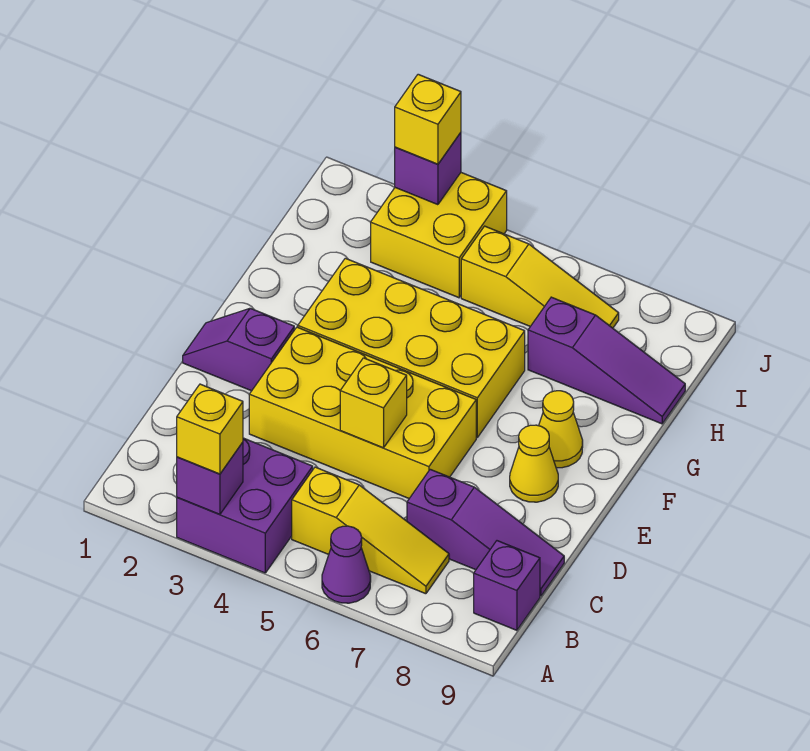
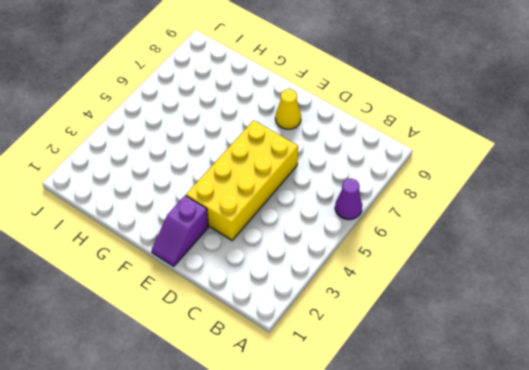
none -> purple 2x2 brick [177,438,313,573]
none -> yellow 1x3 slope [292,467,449,594]
none -> purple 1x1 brick [474,541,540,630]

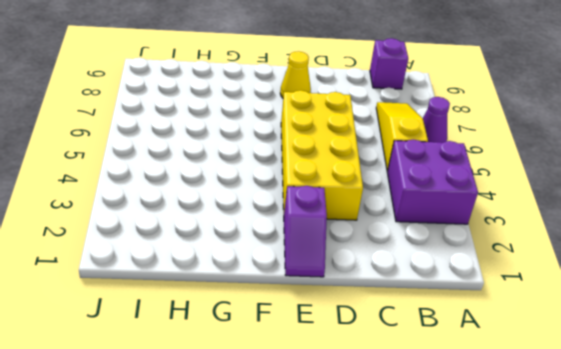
none -> purple 1x3 slope [407,469,564,596]
none -> yellow 2x4 brick [298,258,525,437]
none -> yellow 1x1 cone [539,391,583,468]

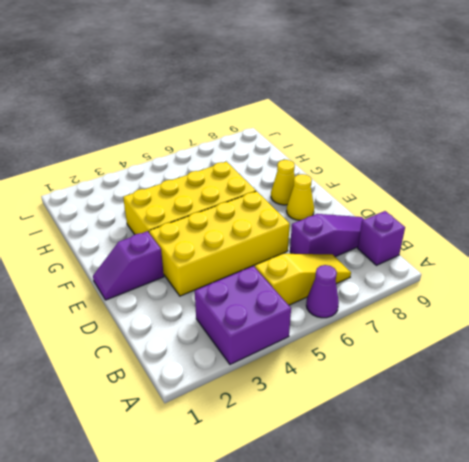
none -> purple 1x3 slope [528,297,685,424]
none -> yellow 2x2 brick [371,173,507,298]
none -> yellow 1x3 slope [461,226,619,328]

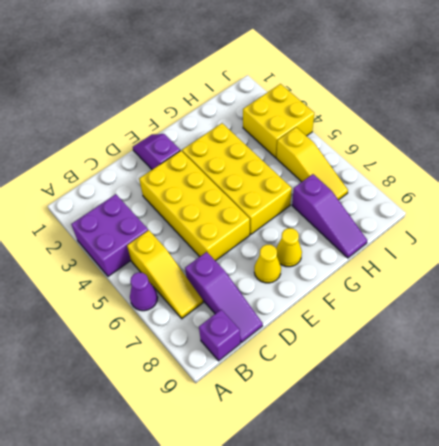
none -> purple 1x1 brick [177,442,243,514]
none -> yellow 1x1 brick [340,358,407,448]
none -> purple 1x1 brick [395,133,461,205]

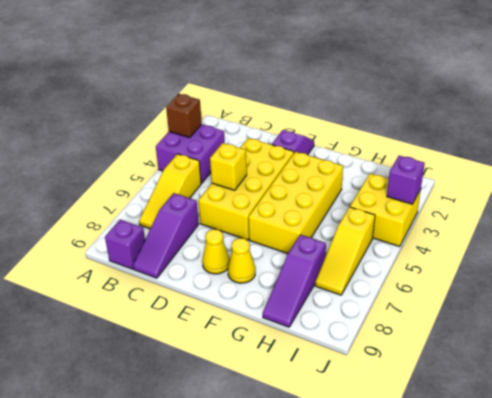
brown 1x1 brick [166,94,202,138] -> purple 1x1 brick [177,442,243,514]
none -> purple 1x1 cone [322,526,371,603]
none -> yellow 1x1 brick [177,384,243,474]
none -> yellow 1x1 brick [395,74,461,164]

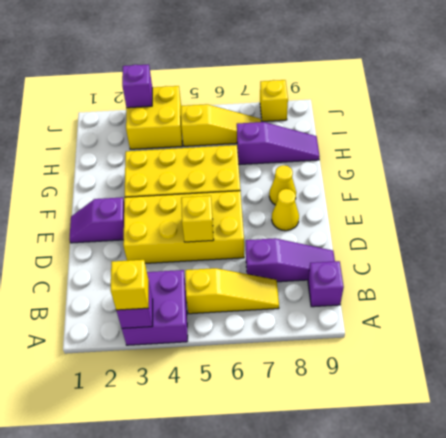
yellow 1x1 brick [260,80,288,121] -> yellow 1x1 brick moved to [395,74,461,164]
none -> purple 1x1 cone [322,526,371,603]

